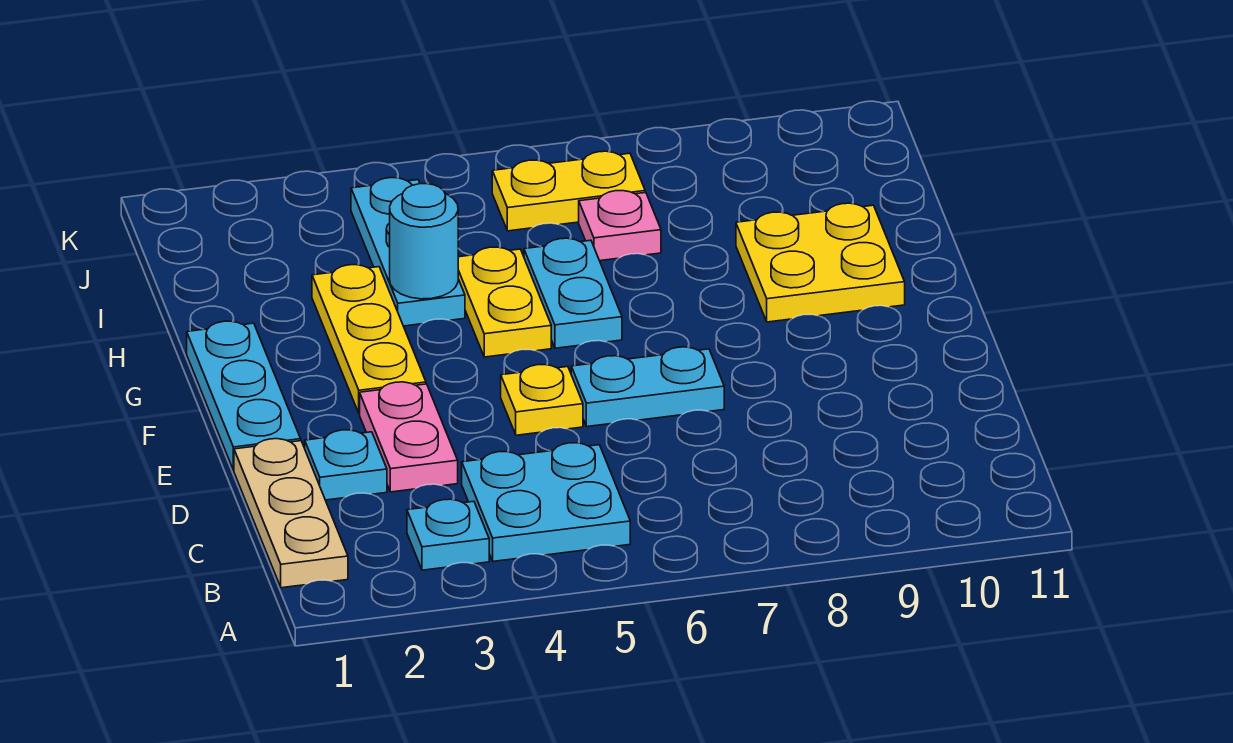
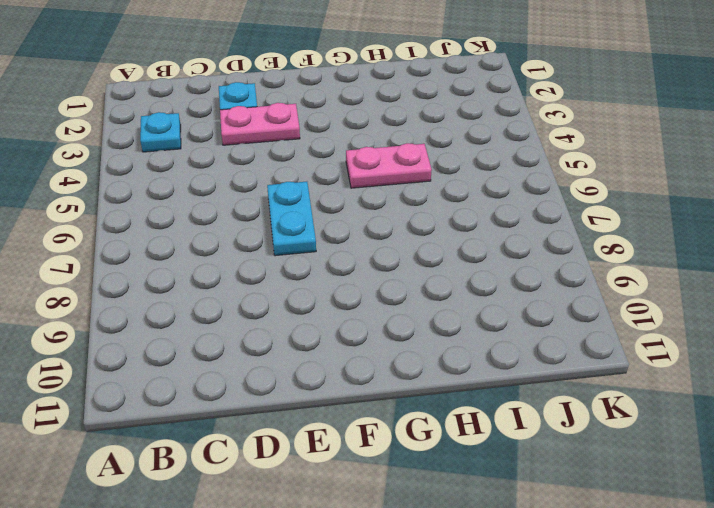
pink 1x2 plate [346,143,432,188] -> yellow 1x2 plate [458,247,551,357]
none -> tan 1x3 plate [234,439,348,588]
none -> cyan 2x2 plate [462,443,630,561]
none -> cyan 1x3 plate [187,321,301,470]

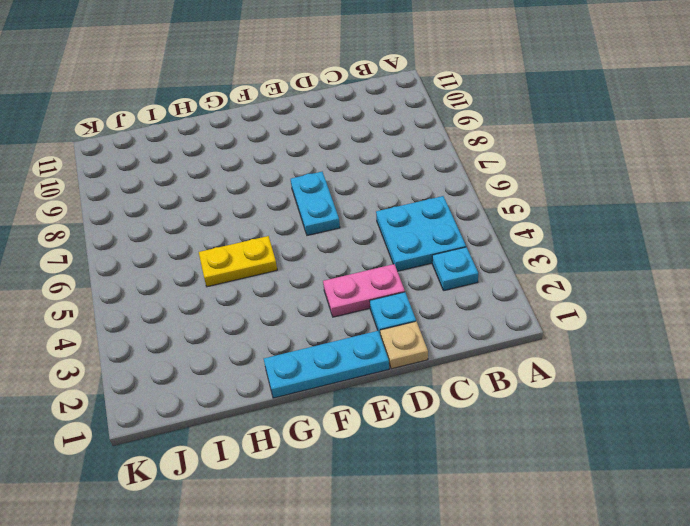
tan 1x1 plate [380,322,428,369] -> tan 1x3 plate [234,439,348,588]
none -> yellow 1x1 plate [501,365,583,435]
none -> yellow 1x3 plate [312,265,426,414]
none -> cyan 1x2 plate [524,238,622,348]

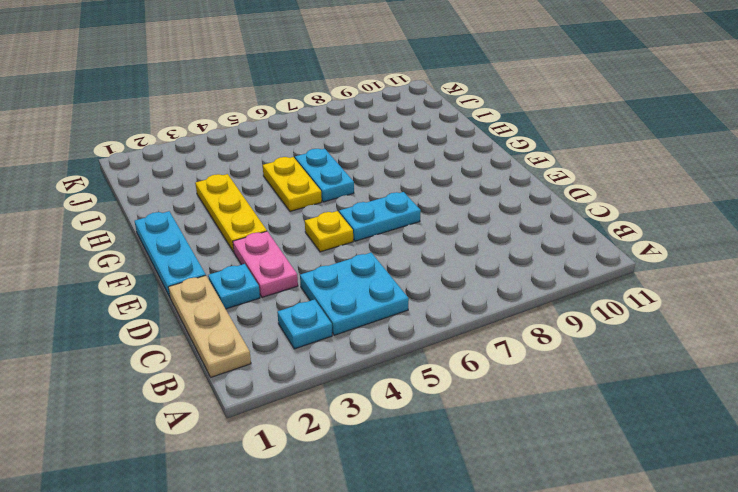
none -> yellow 2x2 plate [736,203,905,322]
none -> cyan 1x3 plate [351,178,465,326]
none -> pink 1x1 plate [579,191,661,261]

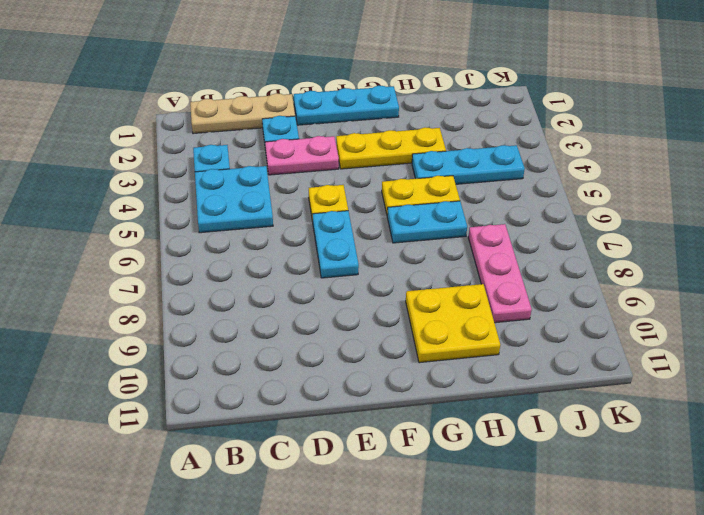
pink 1x3 plate [468,224,532,323] -> pink 1x1 plate [579,191,661,261]
none -> yellow 1x2 plate [492,151,645,231]
none -> cyan 1x1 round brick [390,184,458,299]

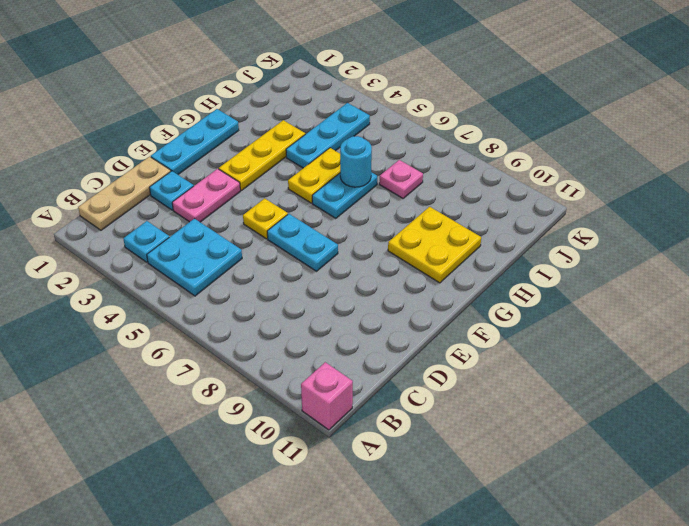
pink 1x1 brick [301,362,353,430] -> none
cyan 1x1 round brick [340,136,372,187] -> cyan 1x1 round brick moved to [390,184,458,299]
none -> yellow 1x2 plate [492,151,645,231]

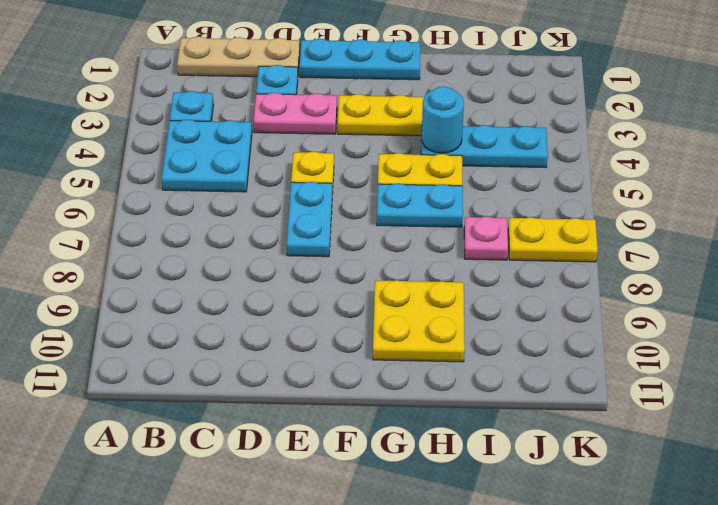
yellow 1x2 plate [508,217,598,262] -> yellow 1x2 plate turned to [492,151,645,231]

